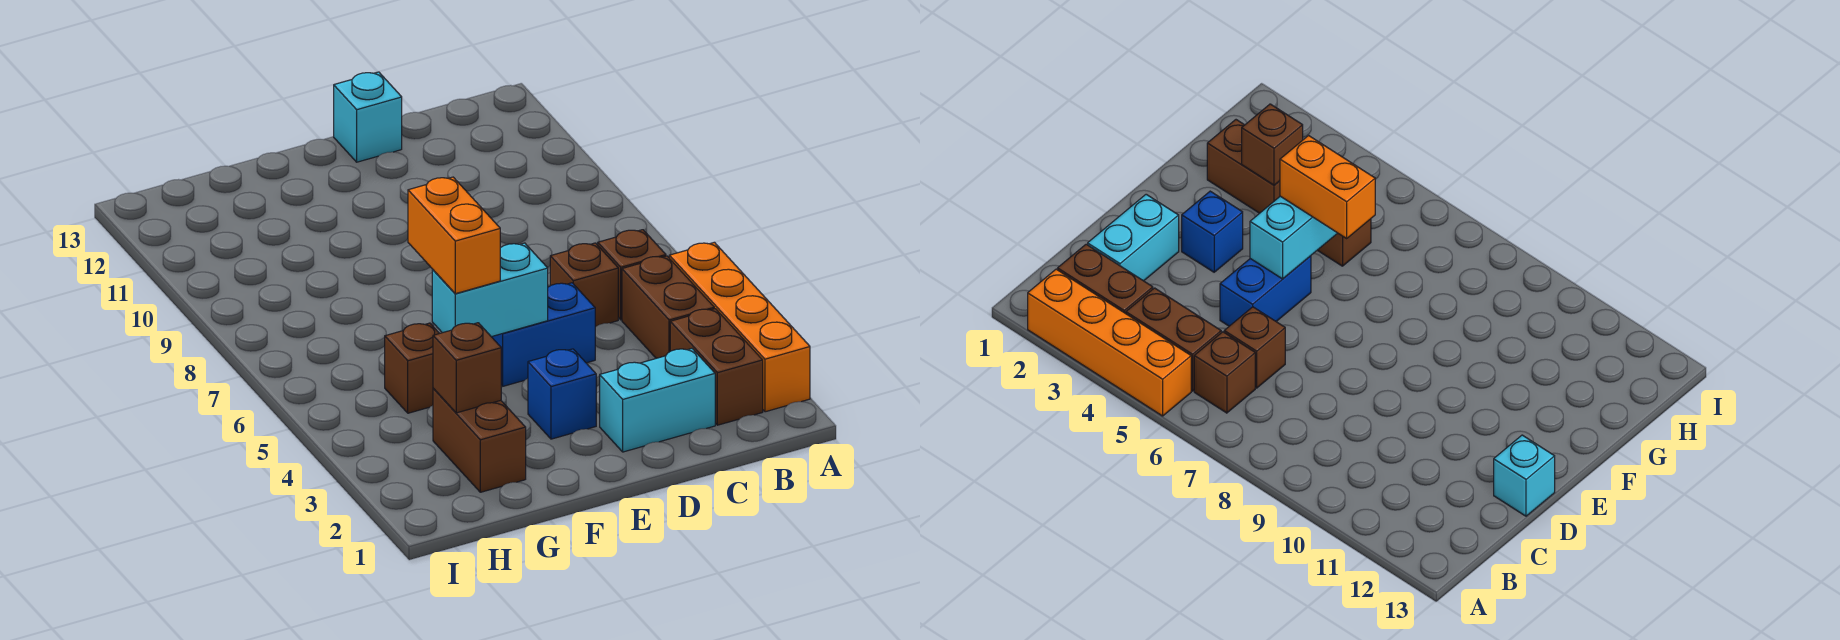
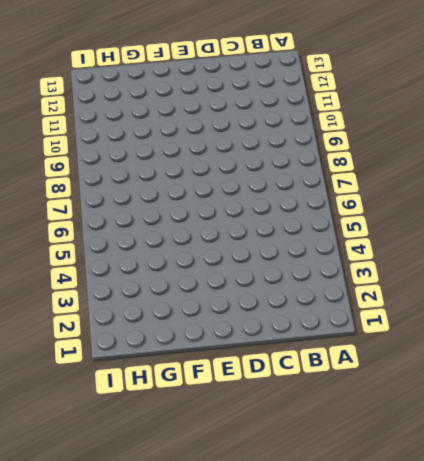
none -> orange 1x4 brick [669,242,810,412]
none -> brown 1x2 brick [670,309,763,425]
none -> brown 1x2 brick [622,256,714,358]

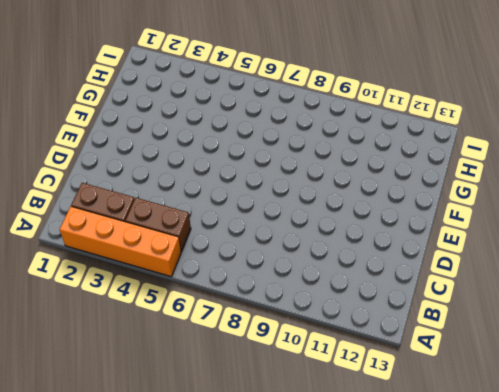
none -> brown 1x1 brick [598,230,666,320]
none -> cyan 1x2 brick [600,349,715,452]
none -> brown 1x1 brick [550,243,618,327]

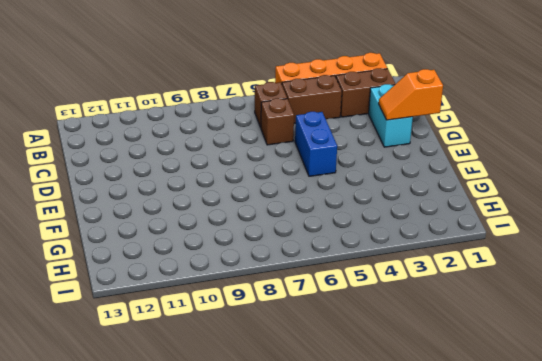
orange 1x2 slope [379,69,443,120] -> none
none -> cyan 1x1 brick [334,72,402,162]
none -> blue 1x1 brick [528,349,596,439]
none -> brown 1x2 brick [433,388,526,492]

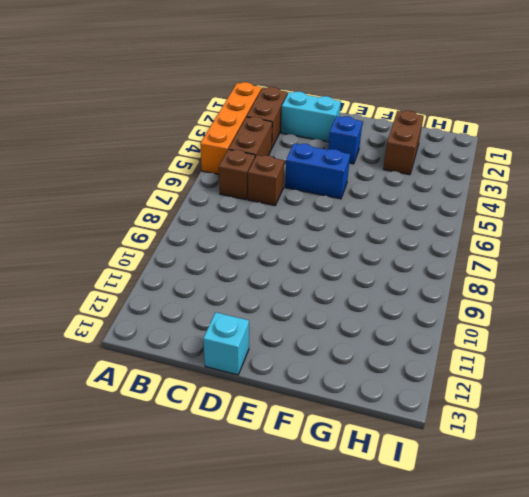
none -> brown 1x1 brick [385,323,439,413]
none -> cyan 1x2 brick [432,243,548,337]
none -> brown 1x1 brick [433,323,501,413]

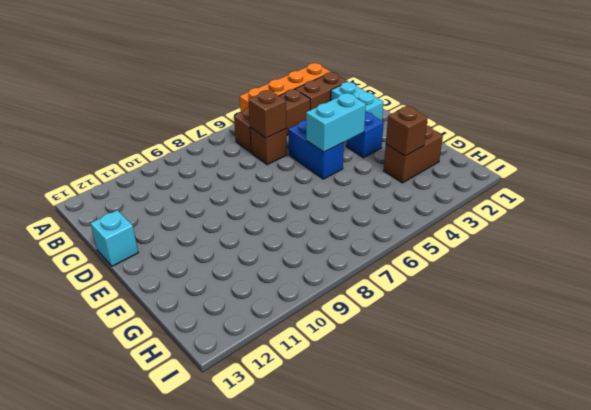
brown 1x1 brick [248,90,287,138] -> brown 1x1 brick moved to [385,323,439,413]
cyan 1x2 brick [306,93,366,152] -> cyan 1x2 brick turned to [432,243,548,337]
none -> orange 1x2 brick [408,177,500,294]

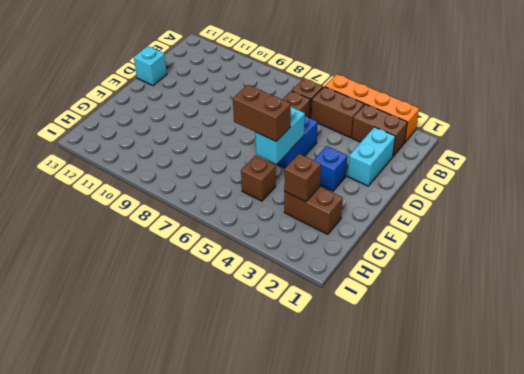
brown 1x2 brick [233,85,291,141] -> orange 1x2 brick [408,177,500,294]

